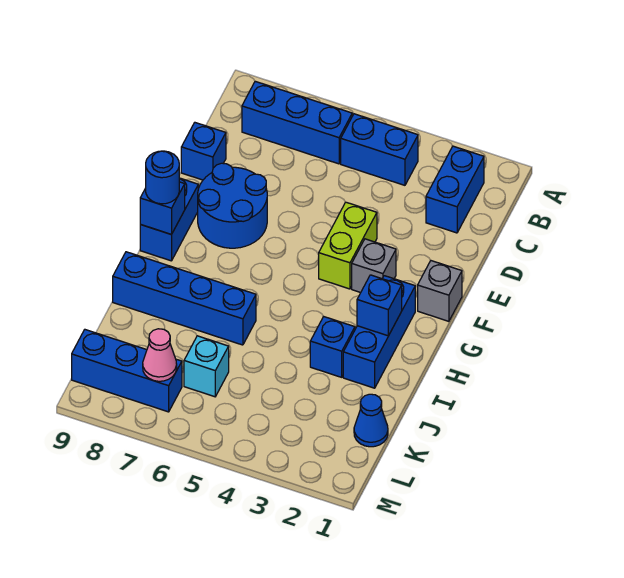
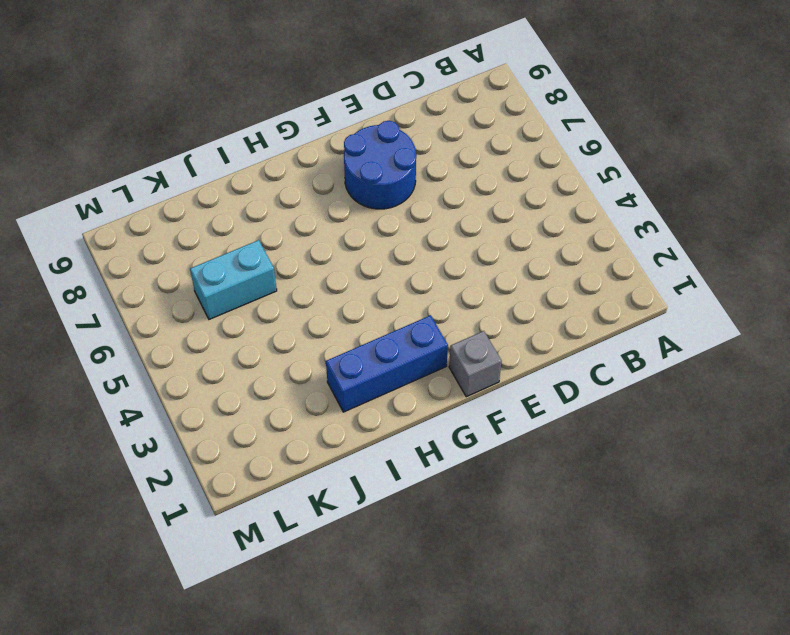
cyan 1x2 brick [190,240,277,319] -> cyan 1x1 brick [184,336,229,397]
none -> blue 1x2 brick [426,146,484,233]
none -> blue 1x2 brick [341,114,418,185]
none -> blue 1x3 brick [242,81,352,164]

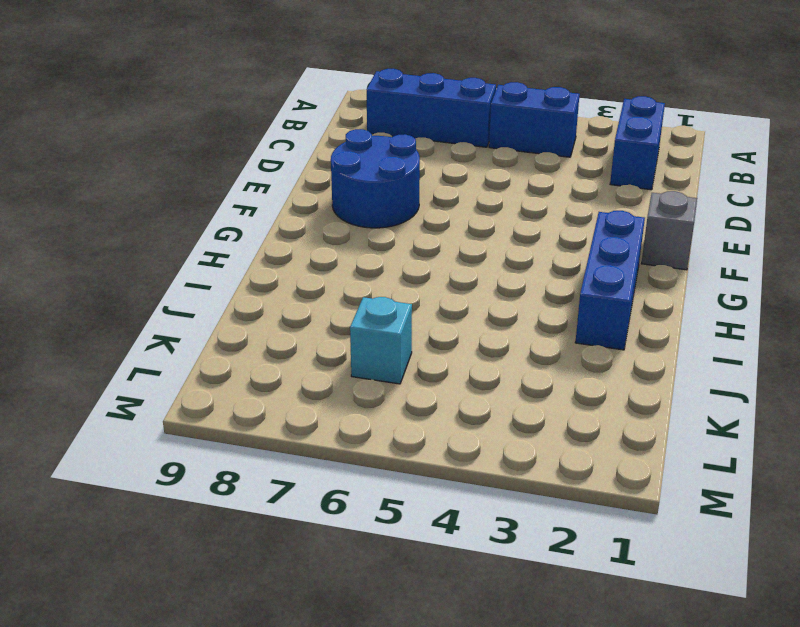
none -> blue 1x1 brick [181,123,226,180]
none -> lime 1x2 brick [319,202,377,289]
none -> grey 1x1 brick [352,239,396,293]

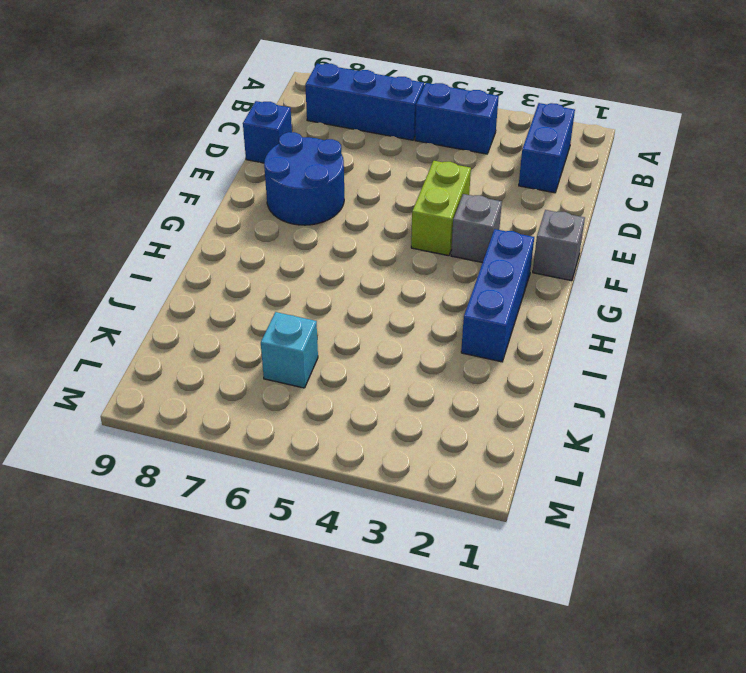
none -> blue 1x2 brick [140,178,198,261]
none -> blue 1x1 brick [310,317,355,377]
none -> blue 1x4 brick [113,252,256,345]

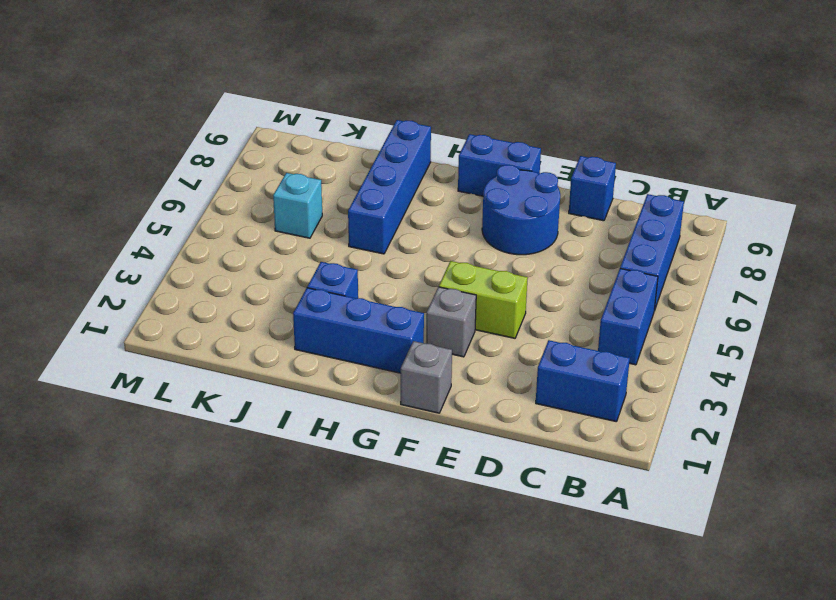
none -> blue 1x1 cone [354,394,388,447]
none -> blue 1x3 brick [72,330,182,412]
none -> blue 1x1 brick [140,182,185,234]

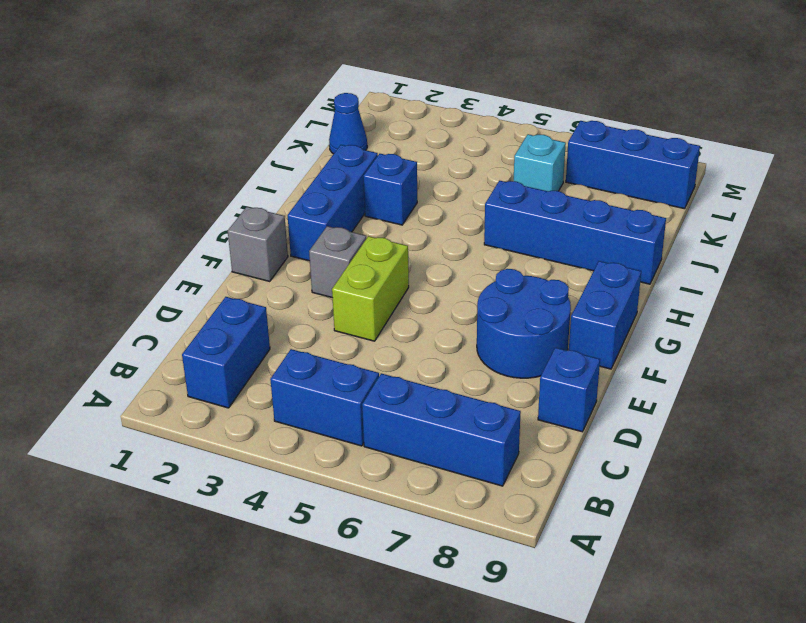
none -> blue 1x1 brick [140,182,185,234]
none -> blue 1x1 brick [357,275,402,336]
none -> pink 1x1 cone [143,329,177,381]

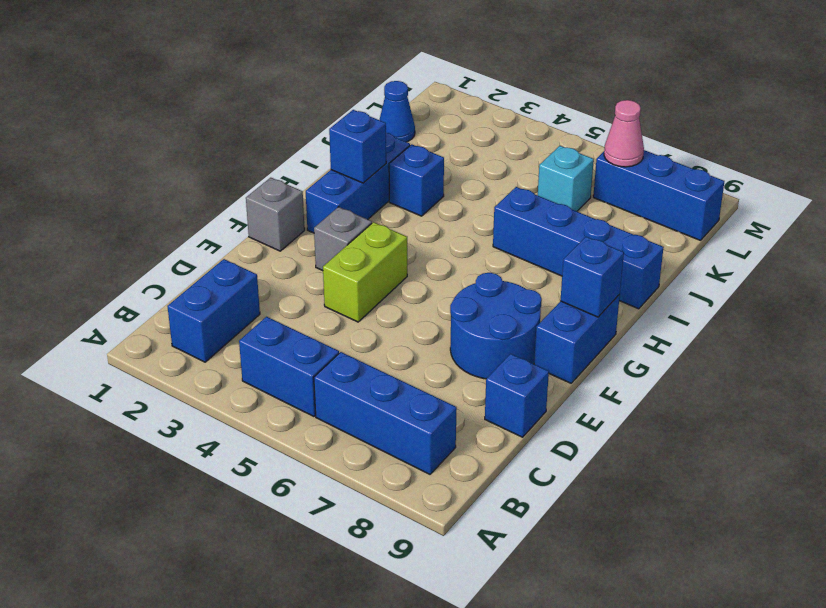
none -> blue 1x1 round brick [146,151,179,204]

